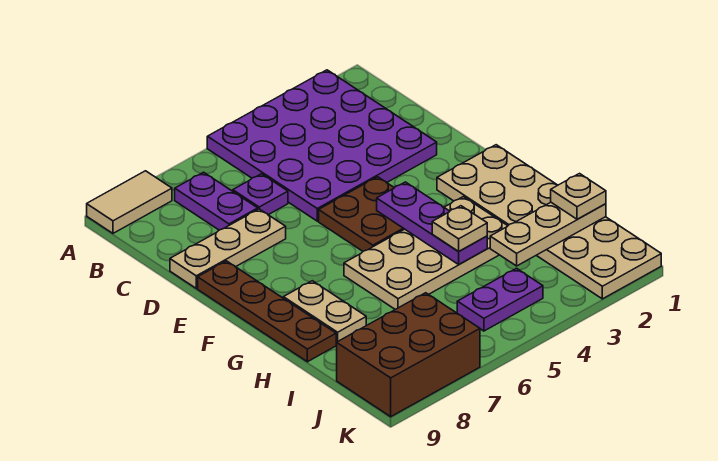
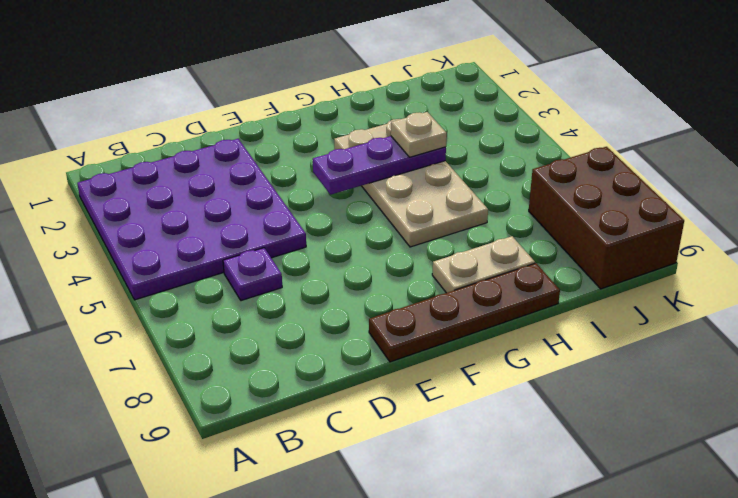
none -> tan 1x2 tile [87,171,172,233]
none -> purple 1x2 plate [175,172,258,230]
none -> tan 1x3 plate [170,209,286,288]

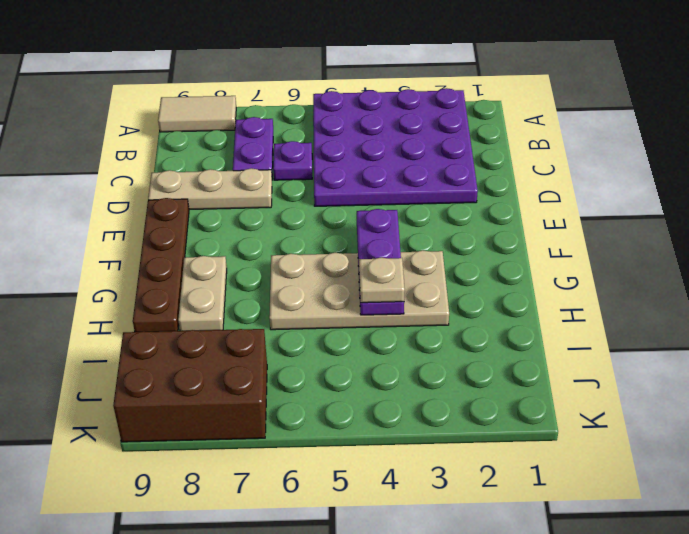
none -> brown 2x2 plate [319,177,404,251]
none -> tan 2x6 plate [437,145,661,299]
none -> purple 1x2 plate [457,268,543,331]

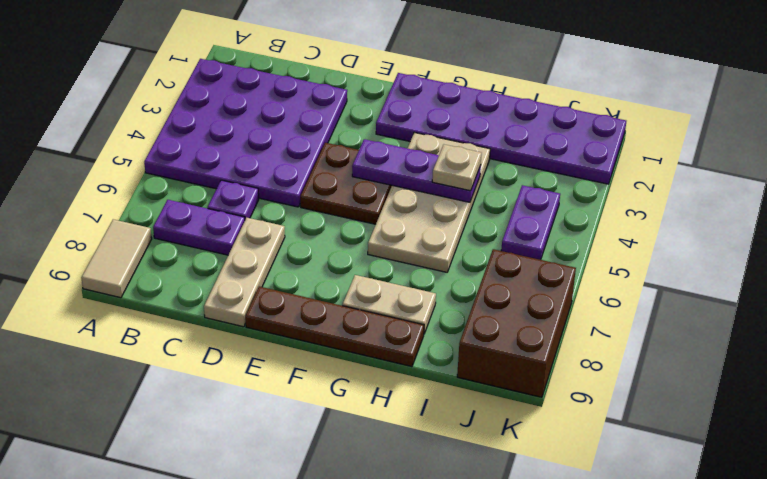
purple 2x6 plate [376,73,626,184] -> tan 2x6 plate [437,145,661,299]
none -> tan 1x3 plate [490,203,606,266]
none -> tan 1x1 plate [551,174,606,219]

